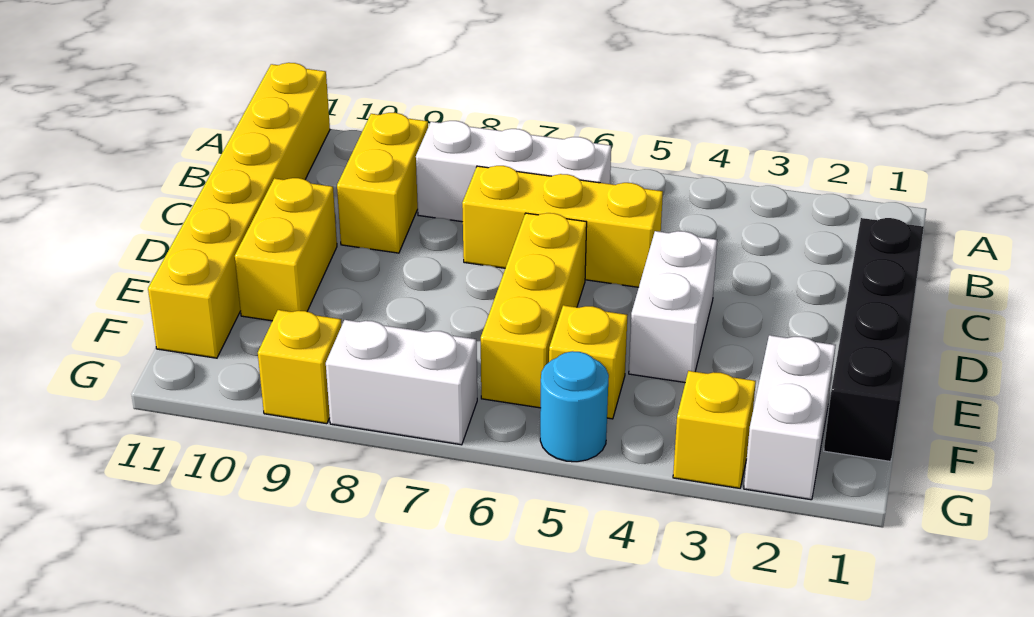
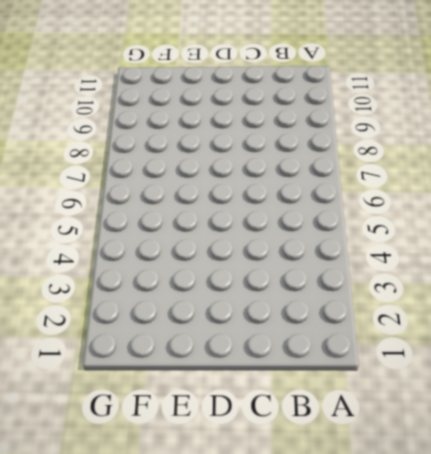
none -> yellow 1x6 brick [148,63,330,358]
none -> white 1x3 brick [416,121,611,222]
none -> yellow 1x2 brick [337,113,428,253]

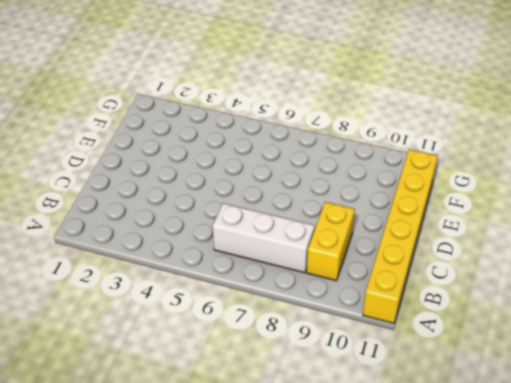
none -> black 1x4 brick [824,218,924,462]
none -> yellow 1x3 brick [462,166,663,287]
none -> white 1x2 brick [629,231,717,382]

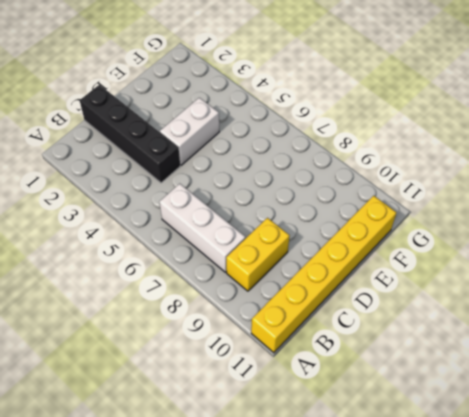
black 1x4 brick [80,85,180,183] -> black 1x4 brick turned to [824,218,924,462]
none -> yellow 1x3 brick [462,166,663,287]
none -> yellow 1x3 brick [481,213,587,408]
none -> yellow 1x2 brick [235,178,337,321]

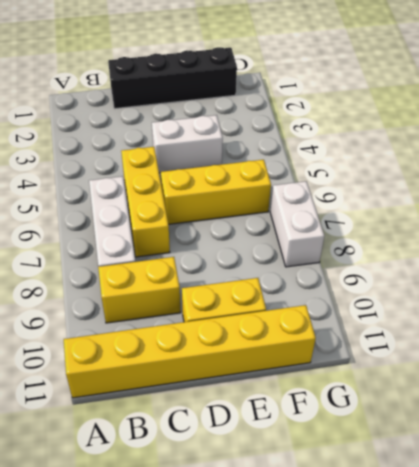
none -> white 1x2 brick [744,335,836,500]
none -> yellow 1x1 brick [549,305,628,419]
none -> yellow 1x1 brick [673,371,756,488]

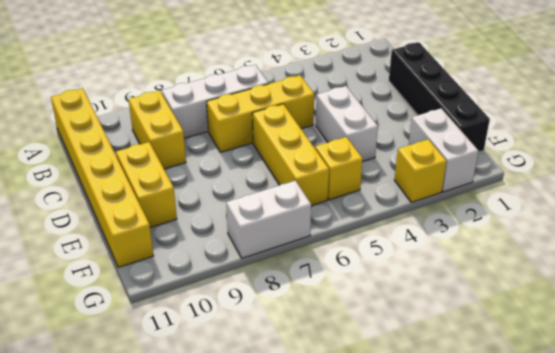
none -> cyan 1x1 round brick [540,351,609,462]
none -> yellow 1x1 brick [258,310,342,424]

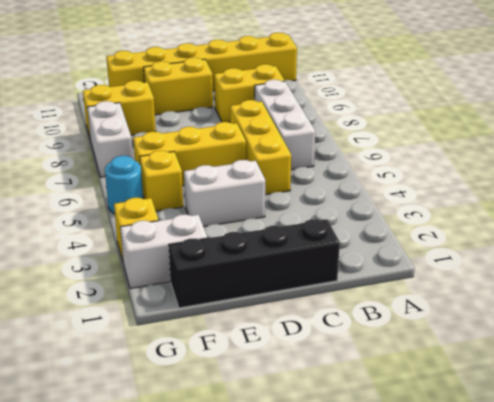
yellow 1x2 brick [83,81,156,137] -> yellow 1x1 brick [258,310,342,424]

